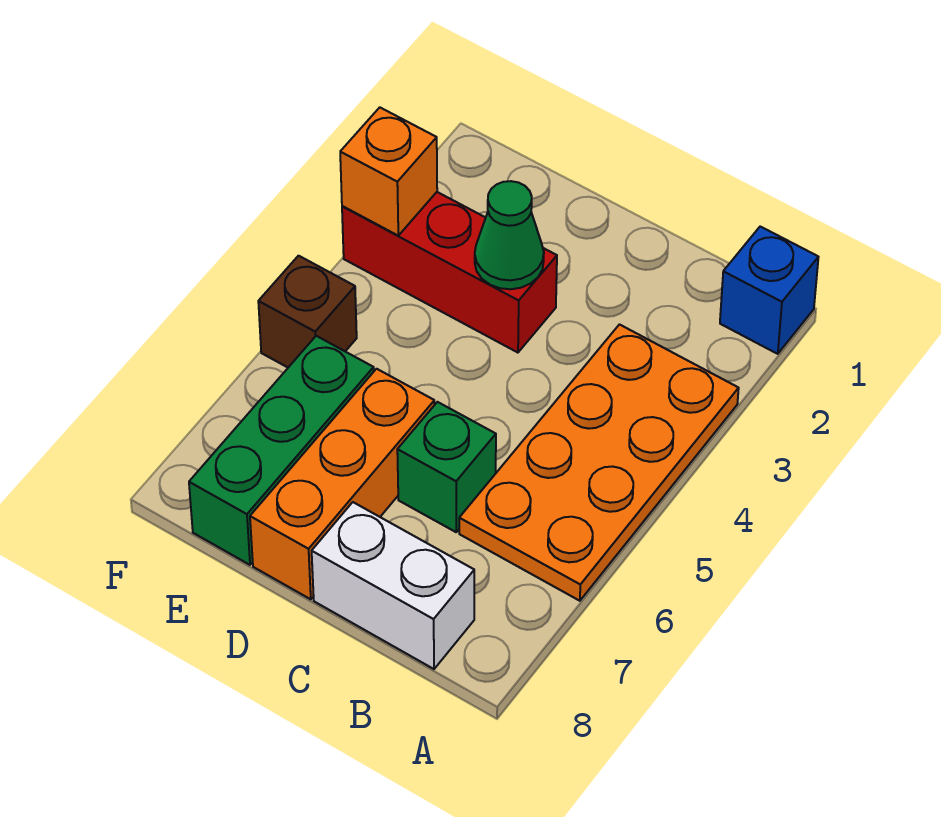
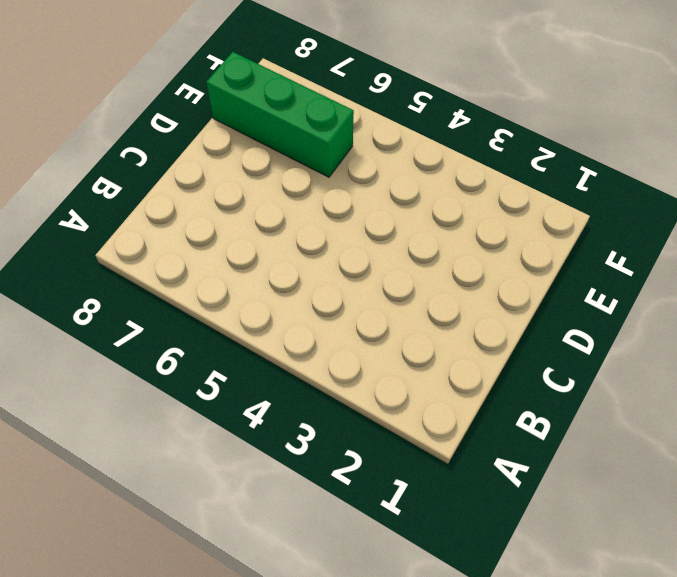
none -> blue 1x1 brick [720,227,818,354]
none -> orange 2x4 plate [459,325,739,601]

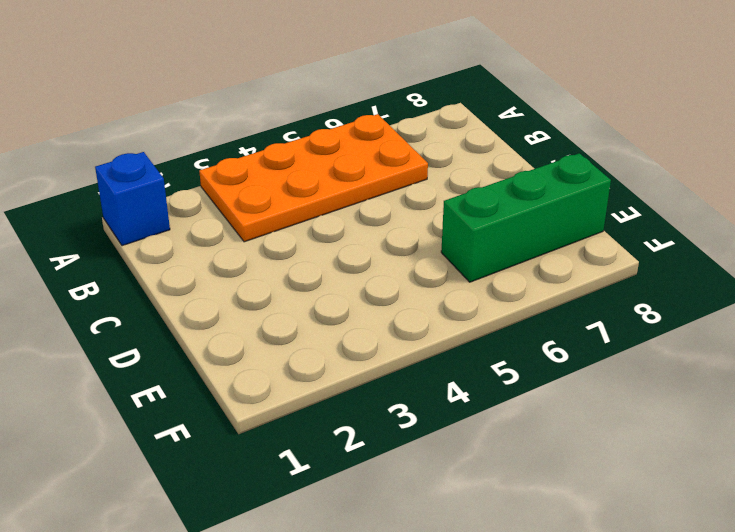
none -> white 1x2 brick [312,502,474,669]
none -> green 1x1 brick [397,402,496,532]

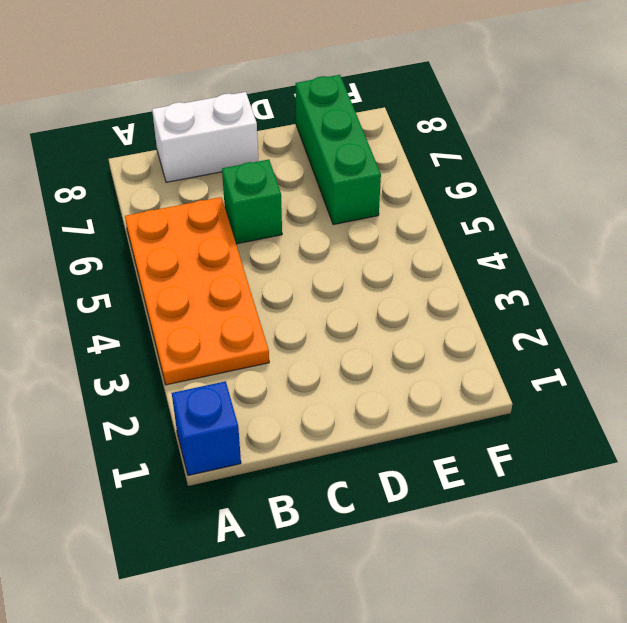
none -> red 1x3 brick [342,192,557,353]
none -> orange 1x3 brick [250,369,435,599]

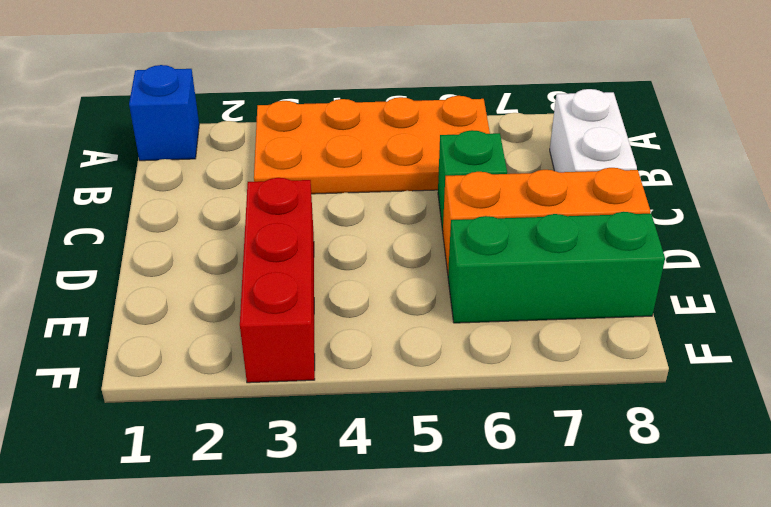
none -> brown 1x1 brick [258,256,357,367]
none -> green 1x1 cone [475,181,544,289]

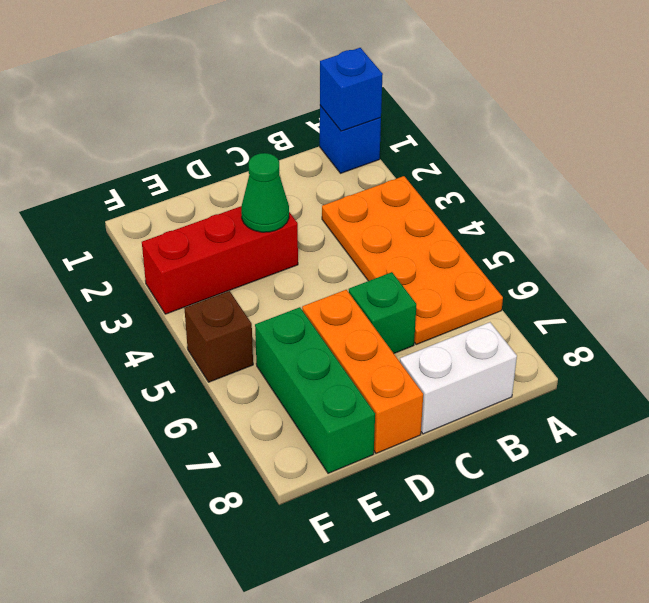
blue 1x1 brick [320,48,383,131] -> none
none -> orange 1x1 brick [340,107,437,235]

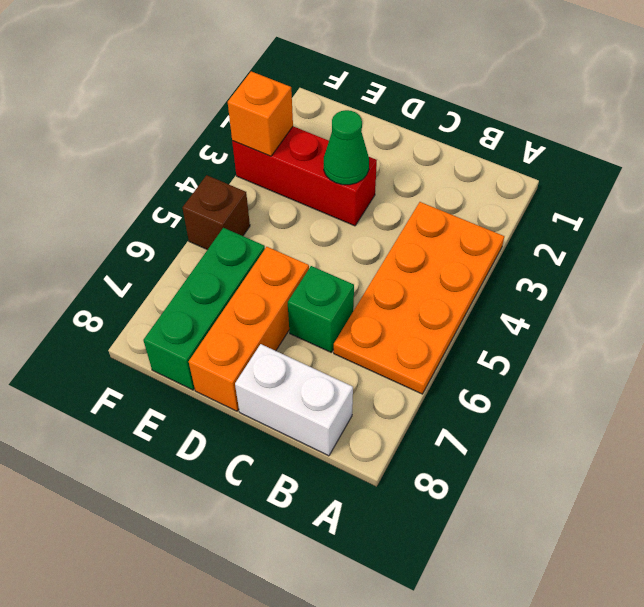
none -> blue 1x1 brick [720,227,818,354]

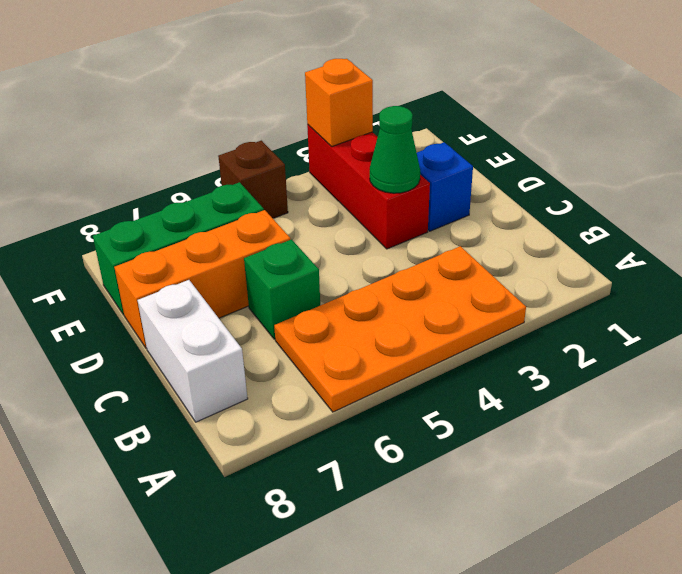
blue 1x1 brick [417,142,473,231] -> blue 1x1 brick moved to [720,227,818,354]

